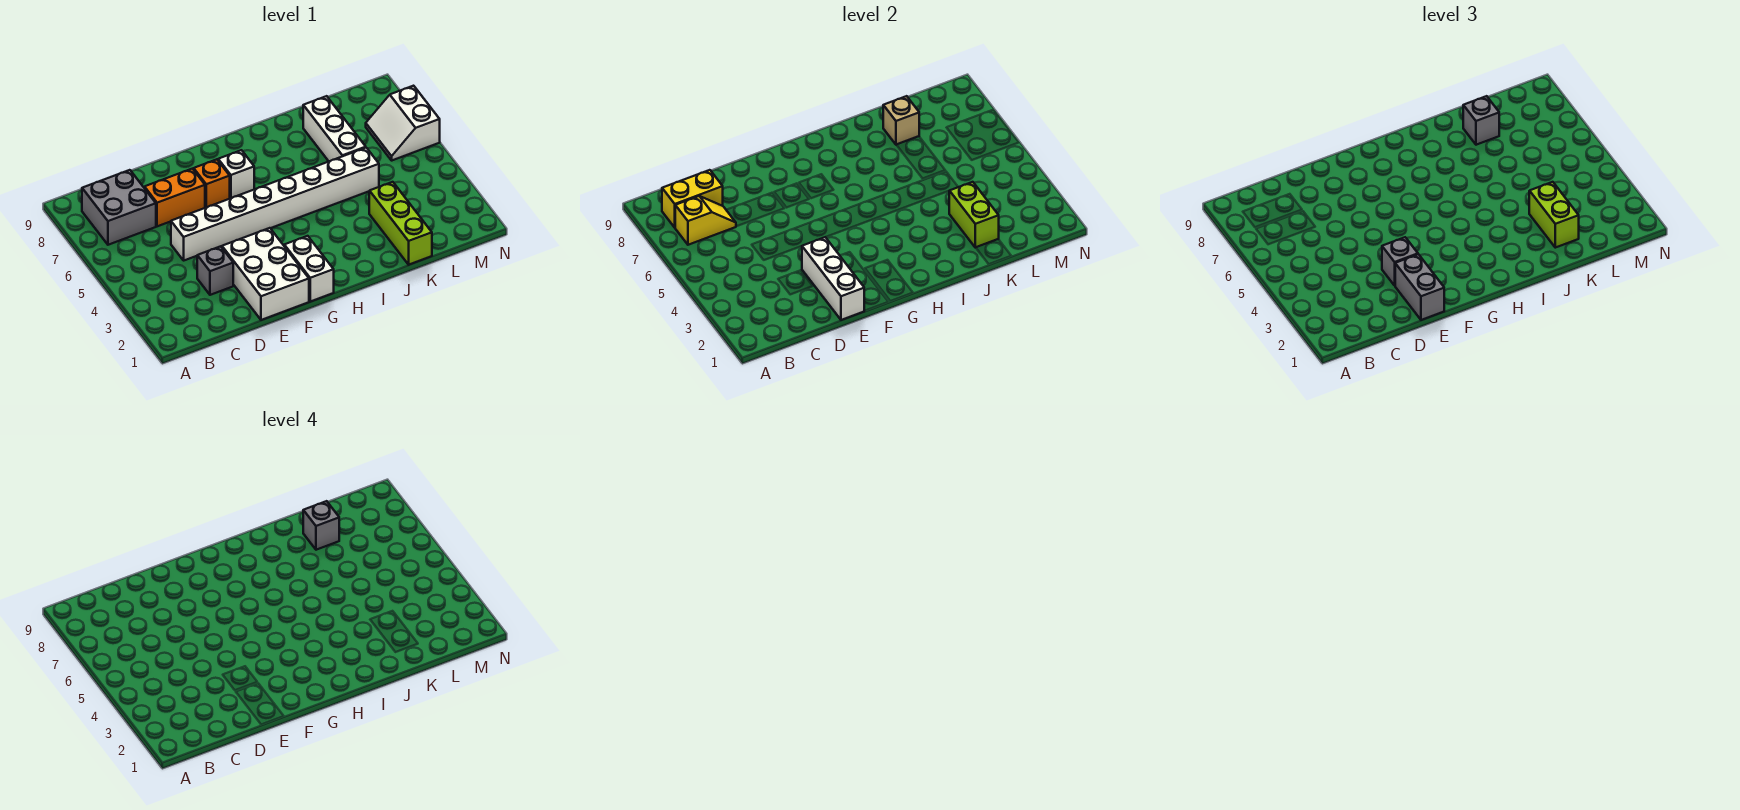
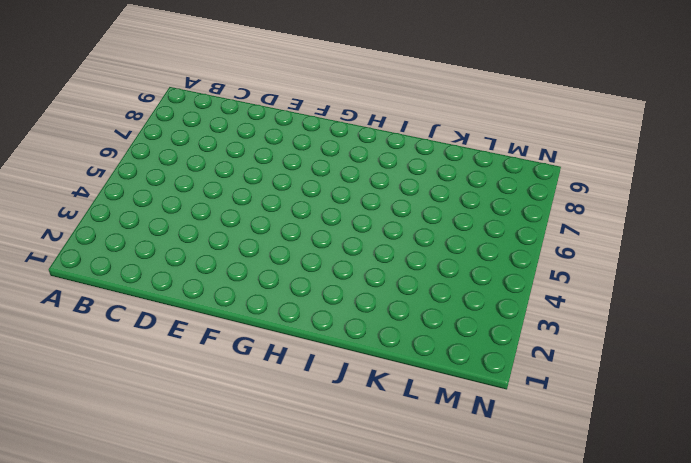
none -> grey 2x2 brick [82,170,156,245]
none -> grey 1x1 brick [197,246,233,295]
none -> white 1x8 brick [171,148,379,260]

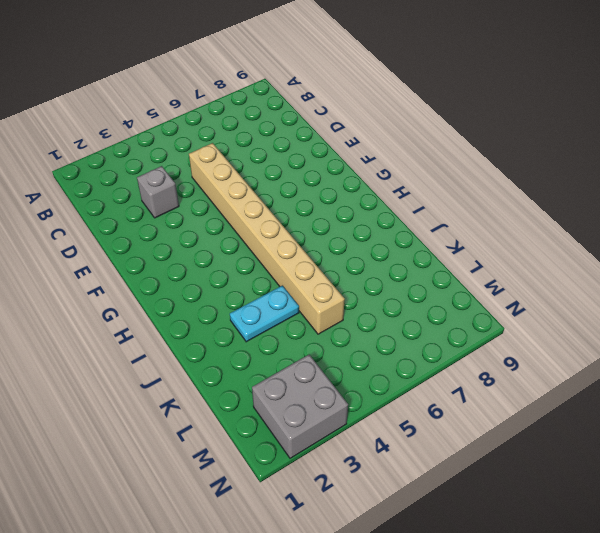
tan 1x8 brick [189,143,345,334] -> white 1x8 brick [171,148,379,260]
cyan 1x2 plate [230,286,299,342] -> none
grey 2x2 brick [252,355,348,458] -> grey 2x2 brick moved to [82,170,156,245]
none -> orange 1x2 brick [145,169,205,226]
none -> white 2x3 brick [222,228,309,320]
none -> orange 1x1 brick [194,159,230,207]

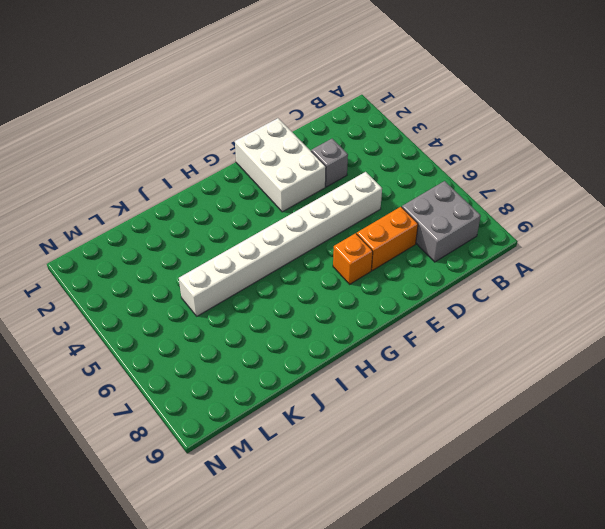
none -> white 1x2 brick [284,236,334,302]
none -> white 1x1 brick [218,150,254,198]
none -> lime 1x3 brick [369,182,432,265]

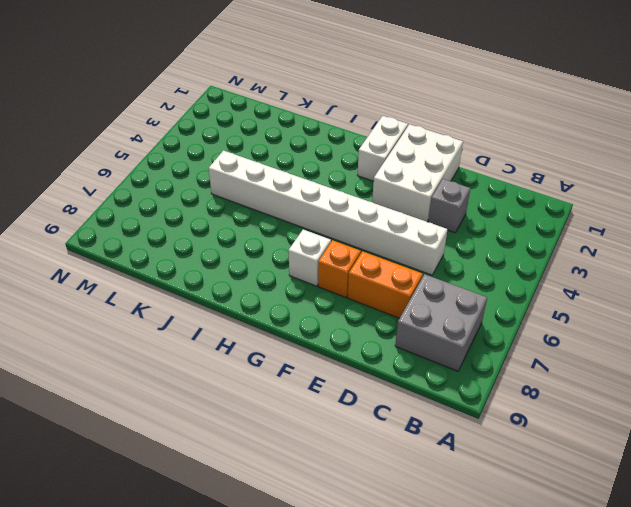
none -> lime 1x3 brick [369,182,432,265]
none -> white 1x3 brick [303,96,366,161]
none -> white 2x2 slope [366,86,440,160]

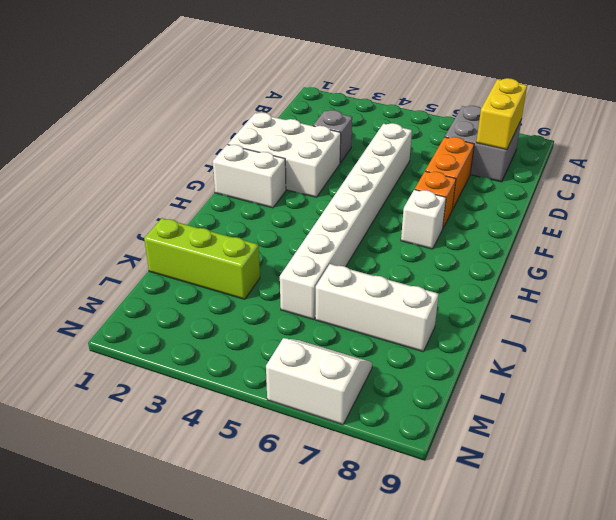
none -> yellow 1x2 slope [675,196,736,245]
none -> white 1x3 brick [802,237,864,320]
none -> lime 1x2 brick [949,182,999,248]

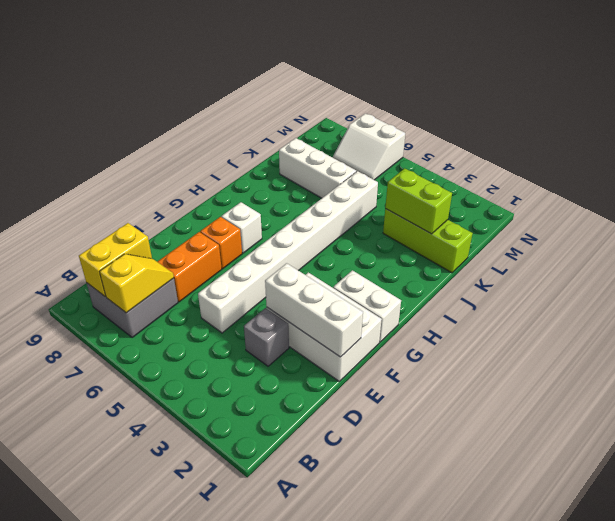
none -> tan 1x1 brick [883,96,919,145]
none -> grey 1x2 brick [1395,254,1444,320]
none -> grey 1x1 brick [1382,237,1418,285]

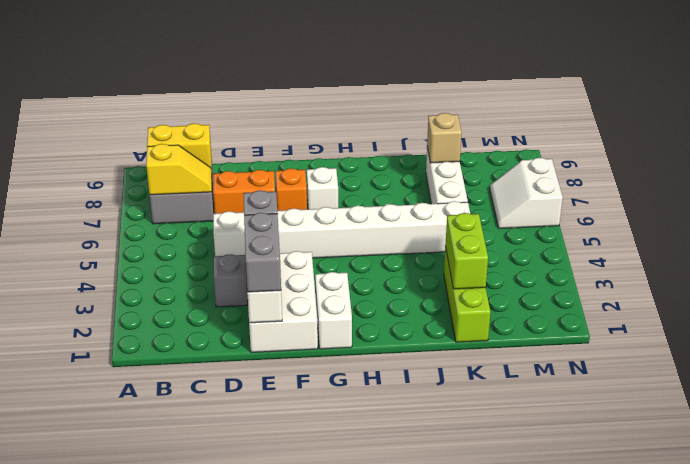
none -> lime 1x2 brick [1529,182,1579,248]
none -> grey 1x1 brick [1463,96,1499,145]
none -> grey 1x1 brick [303,501,339,550]

